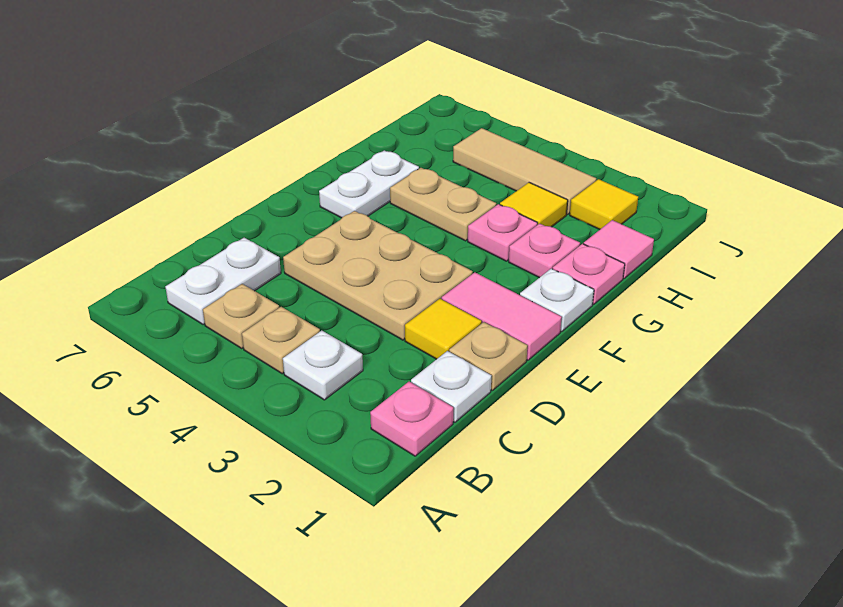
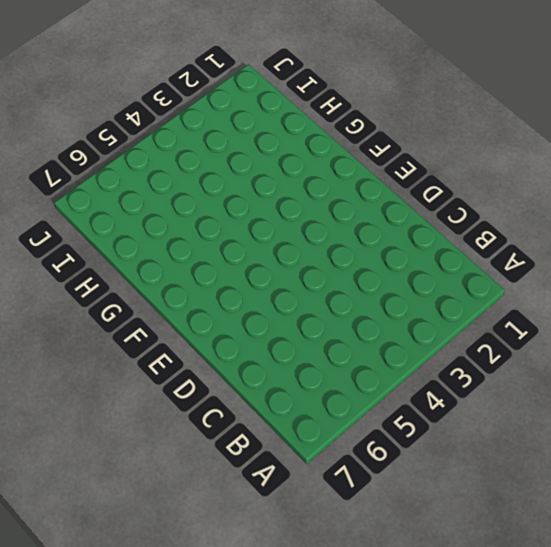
none -> pink 1x1 plate [370,382,453,456]
none -> white 1x1 plate [283,330,363,400]
none -> tan 1x1 plate [242,307,320,374]

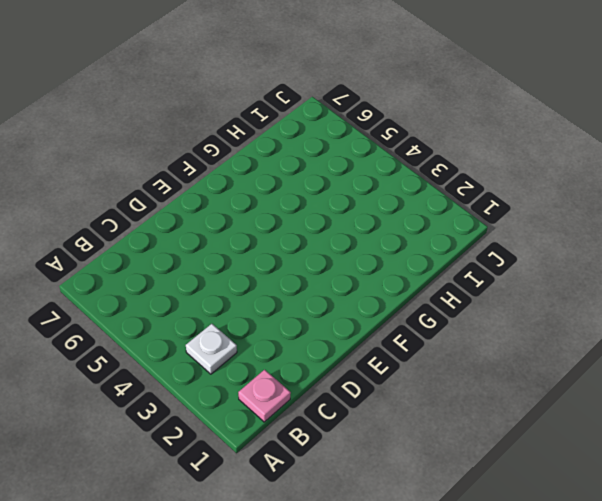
none -> tan 1x1 plate [242,307,320,374]
none -> tan 1x1 plate [203,284,279,348]
none -> white 1x2 plate [165,238,281,325]

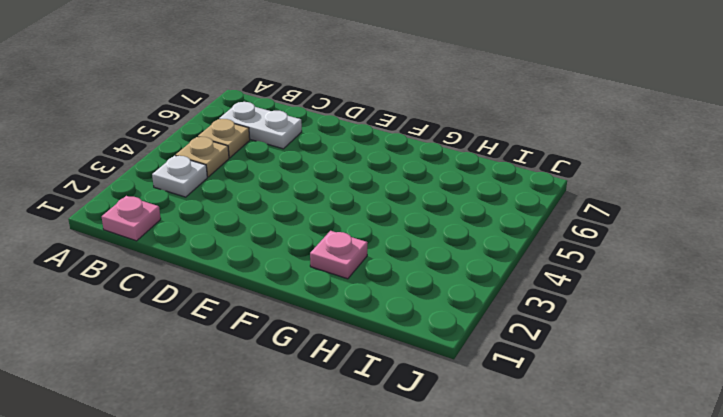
none -> white 1x1 plate [411,351,491,422]
none -> tan 1x1 plate [449,322,527,391]
none -> yellow 1x1 tile [405,299,482,359]

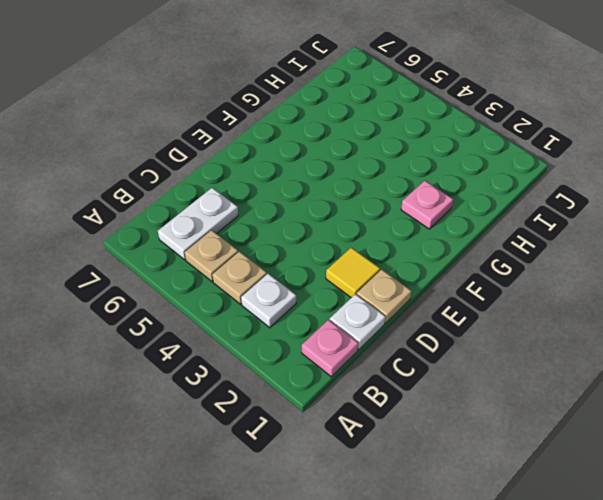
none -> tan 2x3 plate [283,211,473,340]
none -> pink 1x2 tile [442,272,562,360]
none -> white 1x1 plate [520,269,594,332]

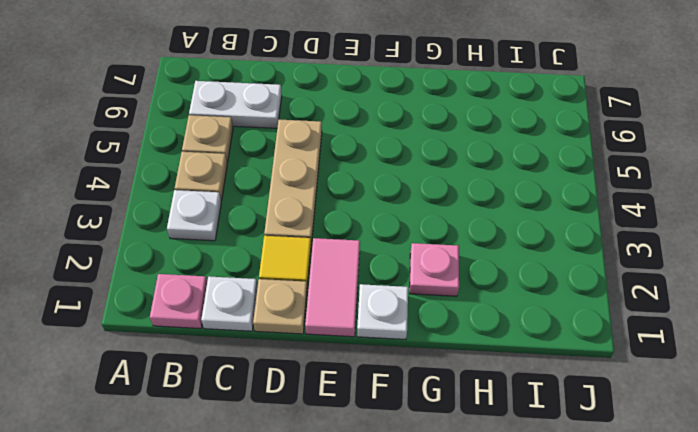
tan 1x3 plate [264,120,322,245] -> tan 2x3 plate [283,211,473,340]
none -> white 1x2 plate [319,150,419,218]
none -> pink 1x1 plate [553,244,625,304]
none -> pink 1x1 plate [468,204,537,261]

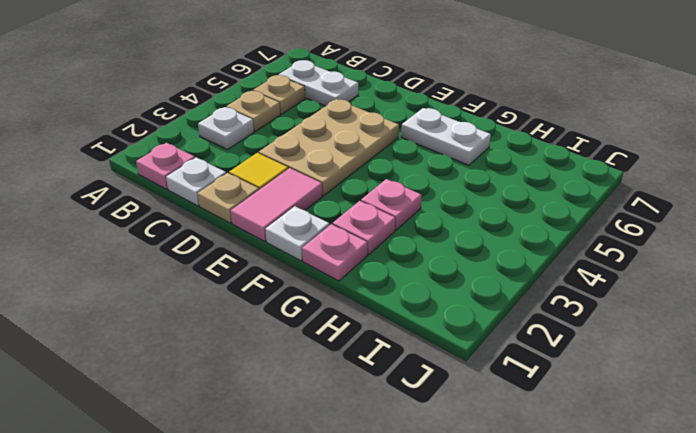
none -> tan 1x2 plate [390,168,496,241]
none -> pink 1x1 tile [584,220,654,279]
none -> yellow 1x1 tile [500,183,568,227]

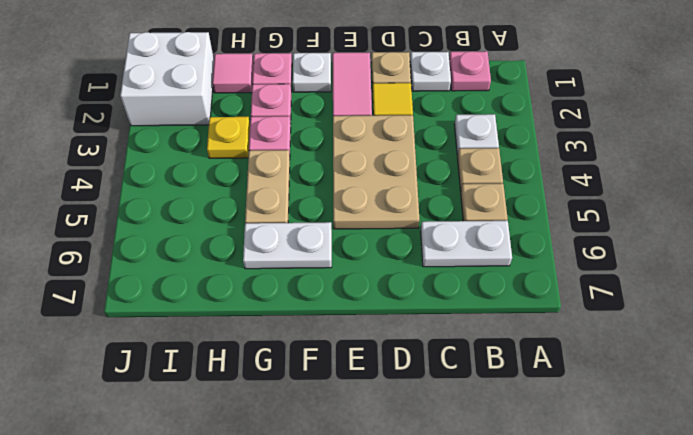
yellow 1x1 plate [207,117,250,158] -> yellow 1x1 tile [500,183,568,227]
white 2x2 brick [120,32,214,126] -> yellow 1x1 tile [570,179,638,229]
none -> tan 1x3 tile [453,128,596,215]

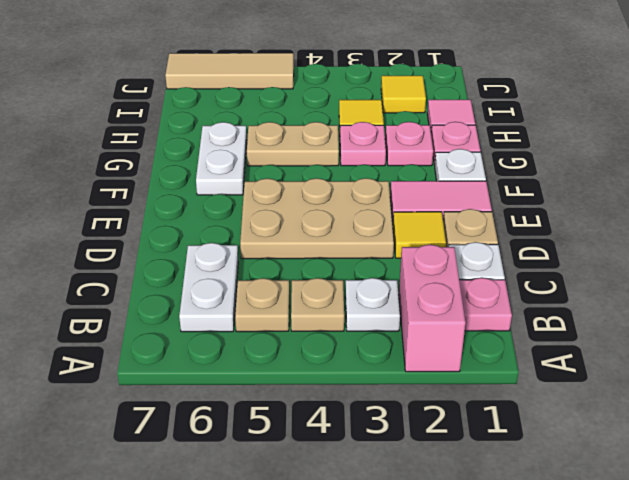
pink 1x2 brick [399,245,466,372] -> none
tan 1x3 tile [165,53,294,89] -> tan 1x3 tile moved to [453,128,596,215]

